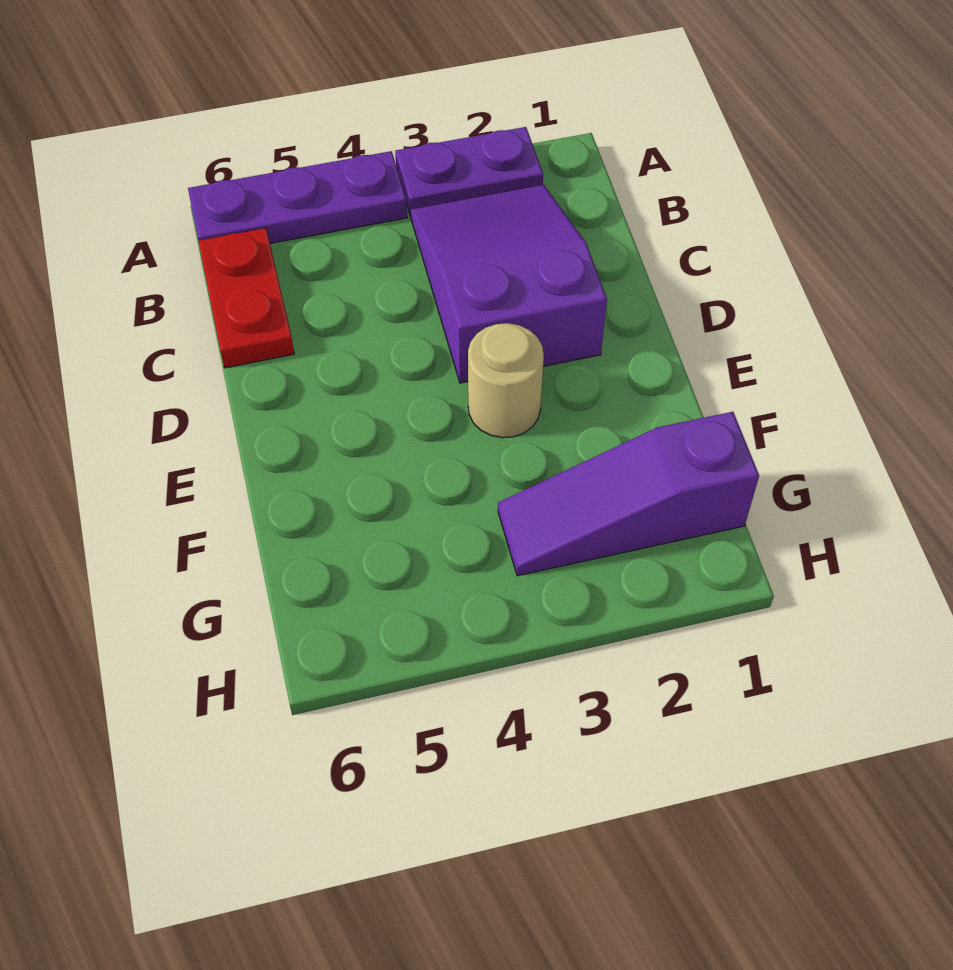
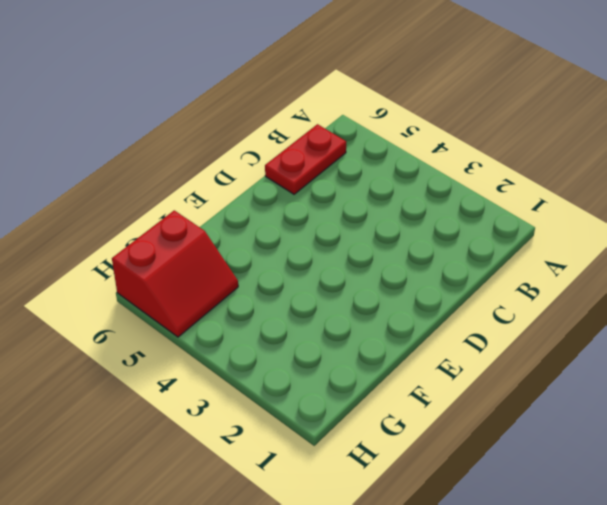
red 2x2 slope [112,210,238,337] -> none
none -> purple 1x2 plate [395,127,543,217]
none -> purple 1x3 plate [188,151,407,243]

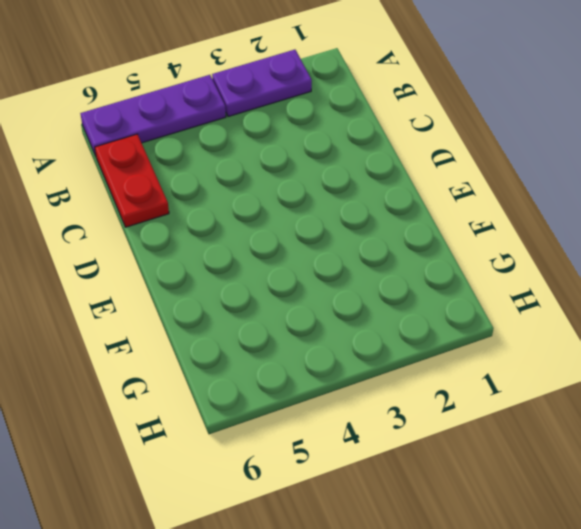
none -> purple 2x3 slope [411,185,607,383]
none -> tan 1x1 round brick [468,323,544,438]

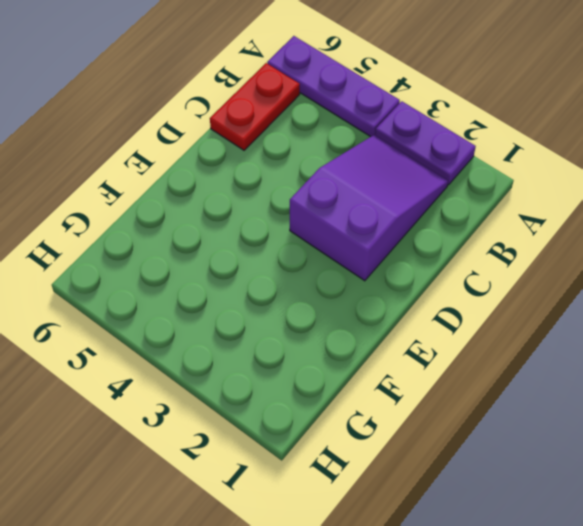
none -> tan 1x1 round brick [468,323,544,438]
none -> purple 1x3 slope [498,412,759,576]

